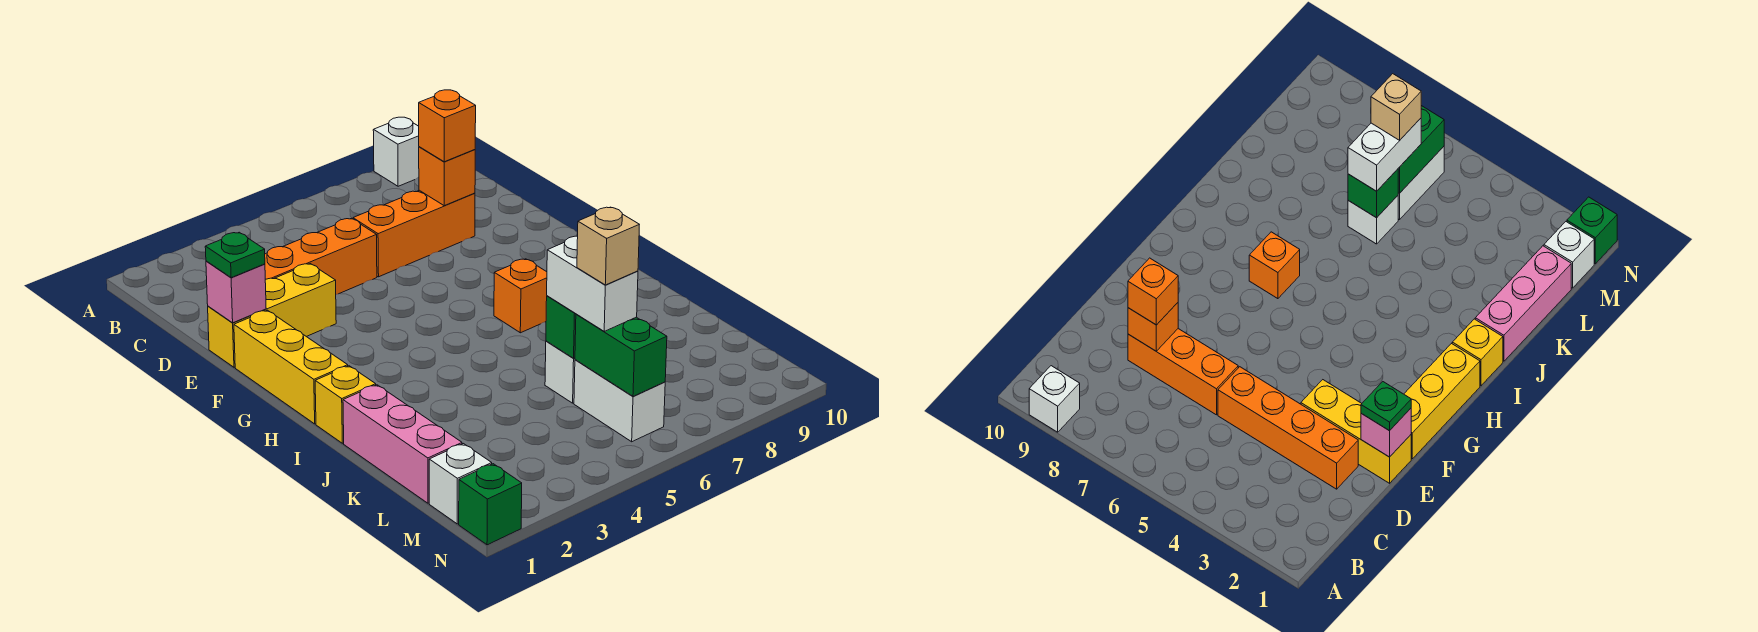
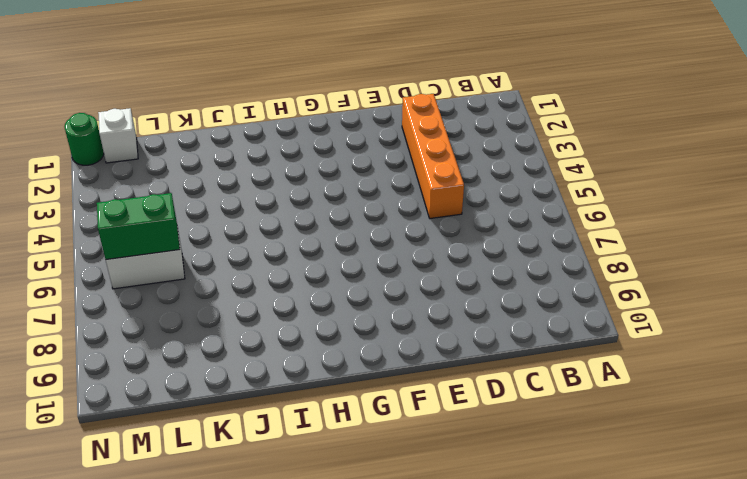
green 1x1 round brick [64,113,104,165] -> green 1x1 brick [459,464,522,545]
none -> white 1x1 brick [373,117,419,186]
none -> orange 1x3 brick [353,190,475,277]
none -> yellow 1x3 brick [208,264,336,367]

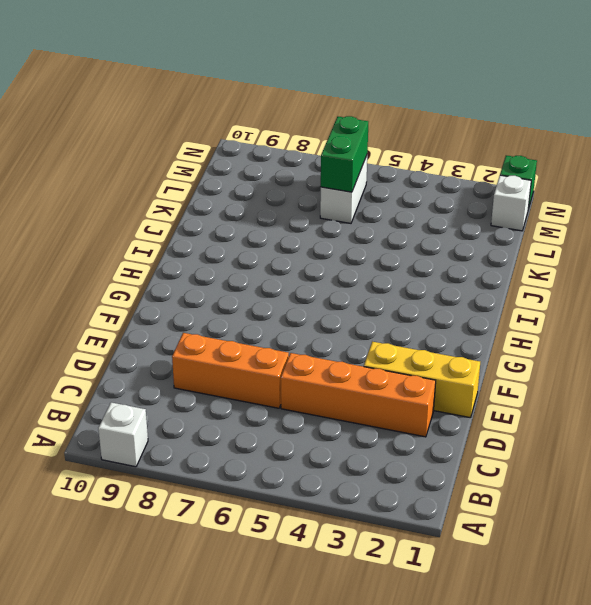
none -> yellow 1x3 brick [234,310,348,424]
none -> orange 1x1 brick [494,259,547,333]
none -> yellow 1x1 brick [315,366,376,443]

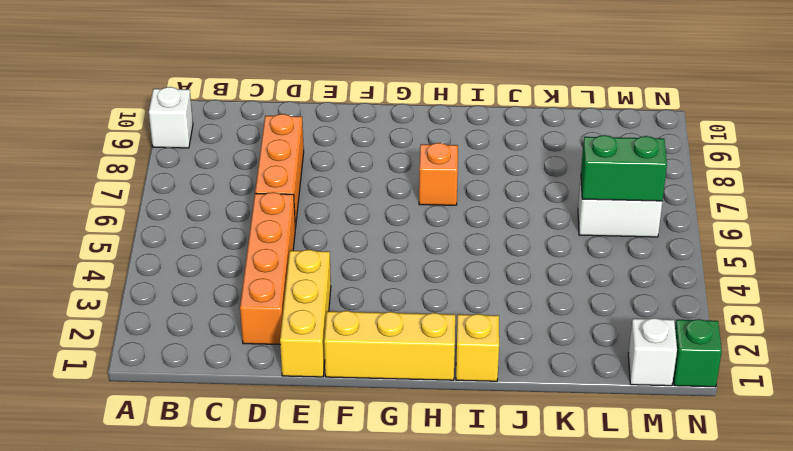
none -> pink 1x3 brick [343,385,462,503]
none -> white 1x1 brick [545,341,575,403]
none -> orange 1x1 brick [419,147,475,206]

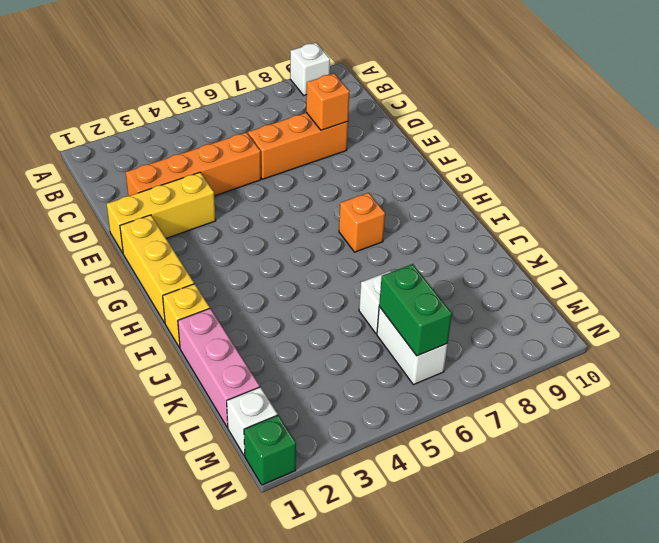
none -> pink 1x1 brick [206,261,266,323]
none -> green 1x1 brick [546,296,576,358]
none -> orange 1x1 brick [419,90,476,162]

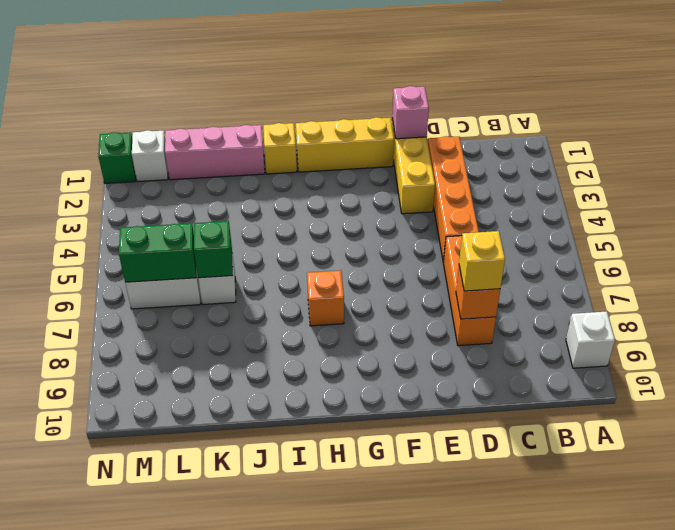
yellow 1x1 brick [459,231,505,291] -> orange 1x1 brick [419,90,476,162]
none -> green 1x1 plate [205,232,265,278]
none -> white 1x2 brick [547,236,638,331]
none -> tan 1x1 brick [577,207,639,285]

